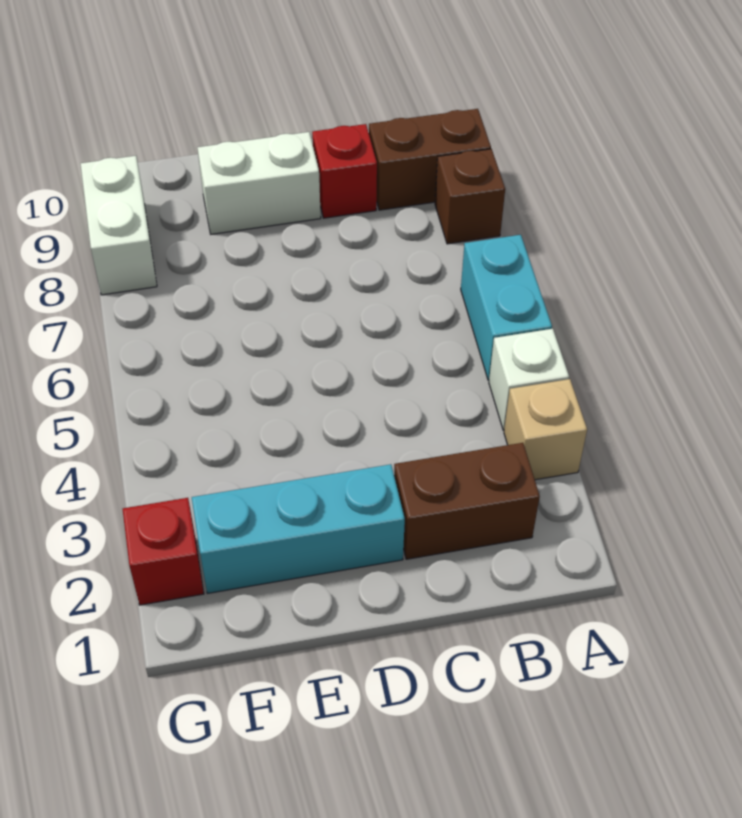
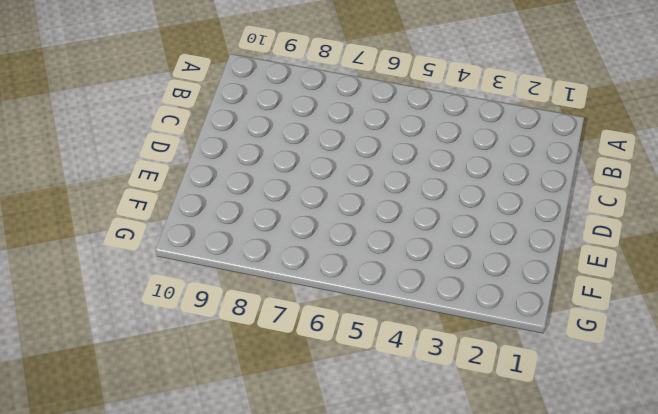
none -> tan 1x1 brick [504,379,587,480]
none -> white 1x1 brick [489,329,569,430]

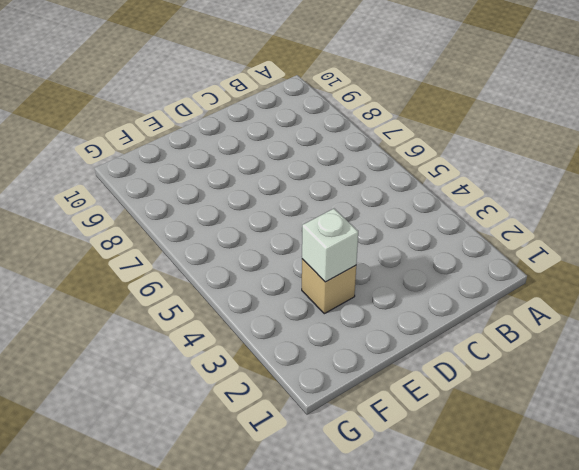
tan 1x1 brick [302,259,356,314] -> tan 1x1 brick moved to [504,379,587,480]
white 1x1 brick [302,209,358,282] -> white 1x1 brick moved to [489,329,569,430]
none -> cyan 1x2 brick [461,235,552,380]
none -> brown 1x1 brick [435,149,505,244]

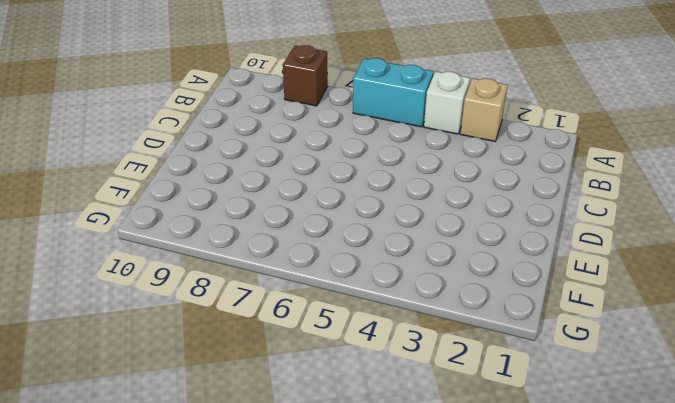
none -> brown 1x2 brick [369,109,491,210]
none -> brown 1x2 brick [394,443,540,559]

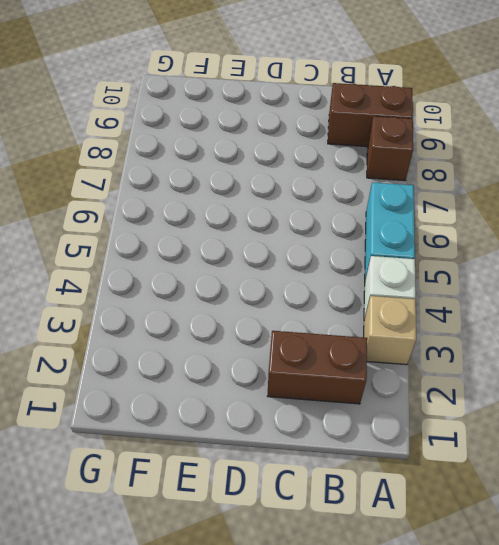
none -> red 1x1 brick [312,124,377,218]
none -> cyan 1x3 brick [192,464,405,593]

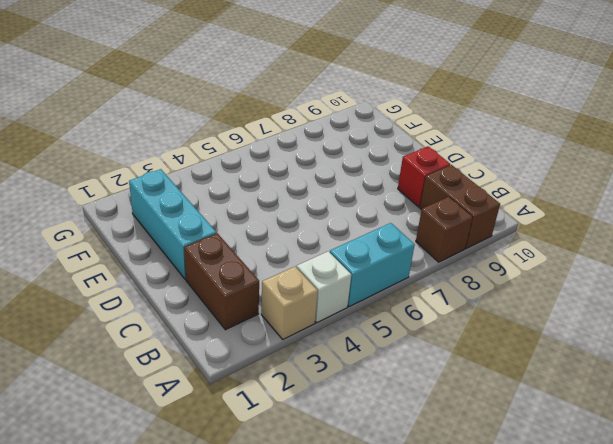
none -> white 1x2 brick [197,132,321,234]
none -> red 1x1 brick [123,498,204,605]

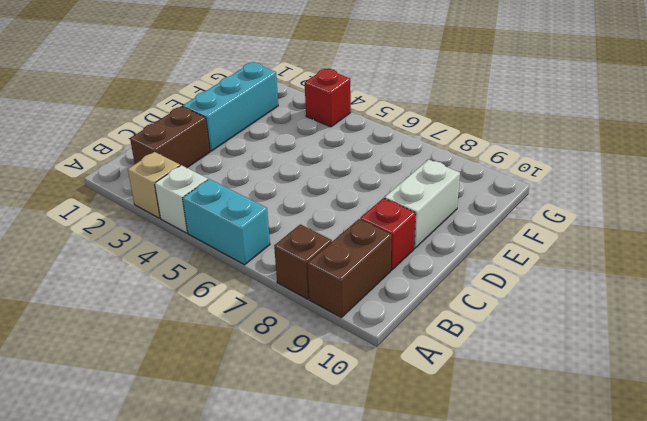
red 1x1 brick [305,69,351,127] -> red 1x1 brick moved to [123,498,204,605]
none -> white 1x2 brick [81,156,157,295]

